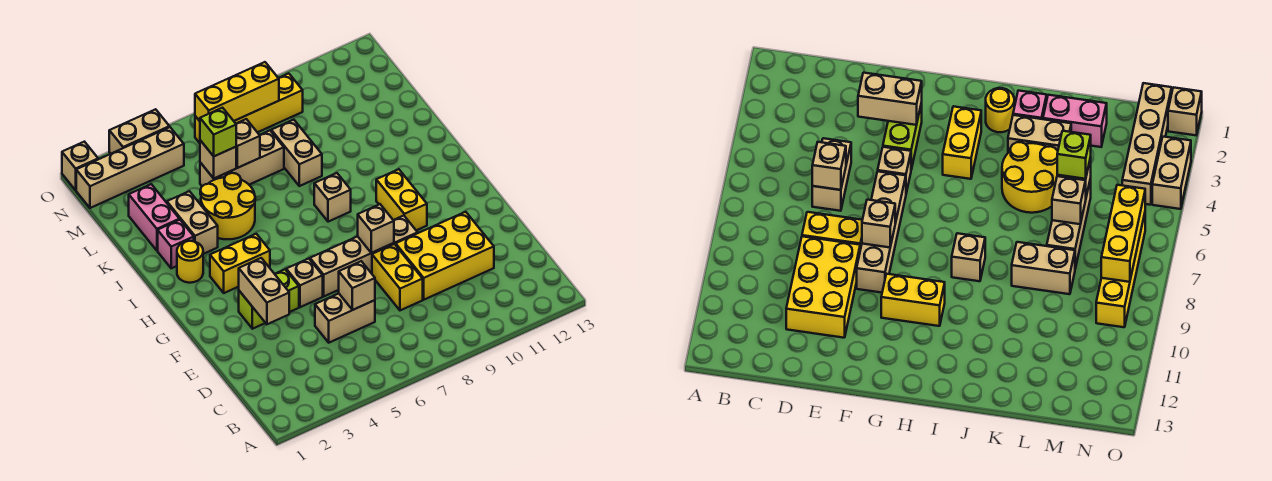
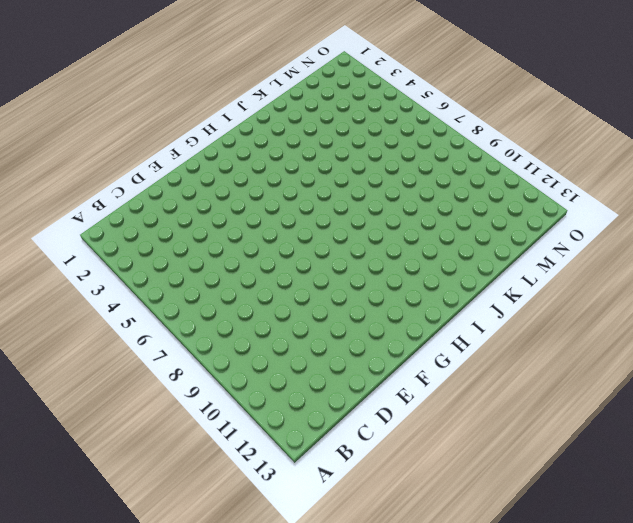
none -> tan 1x2 brick [315,294,375,343]
none -> yellow 1x2 brick [372,244,423,310]
none -> yellow 2x3 brick [396,212,494,300]

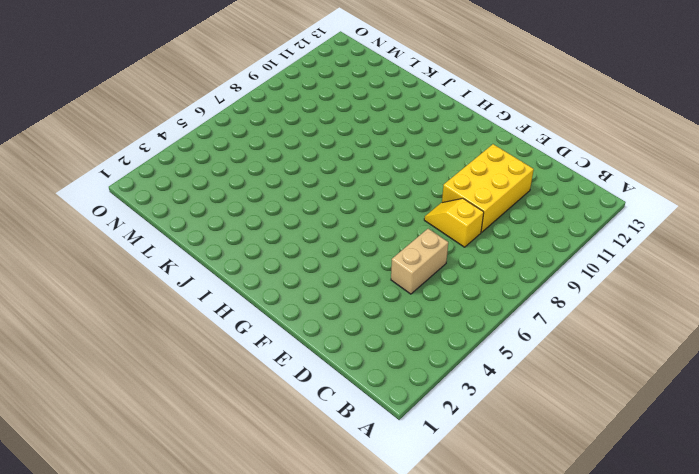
yellow 1x2 slope [424,198,484,247] -> yellow 1x2 brick [372,244,423,310]
none -> lime 1x2 brick [239,269,299,329]
none -> tan 1x1 brick [286,259,323,307]
none -> tan 1x4 brick [310,216,418,296]

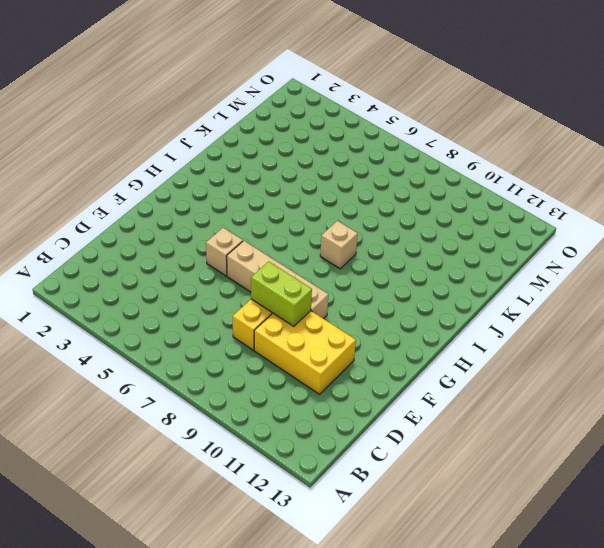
lime 1x2 brick [251,261,312,326] -> lime 1x2 brick moved to [239,269,299,329]
none -> tan 1x2 brick [315,294,375,343]
none -> yellow 1x2 brick [376,169,427,230]
none -> yellow 1x2 brick [210,234,270,293]

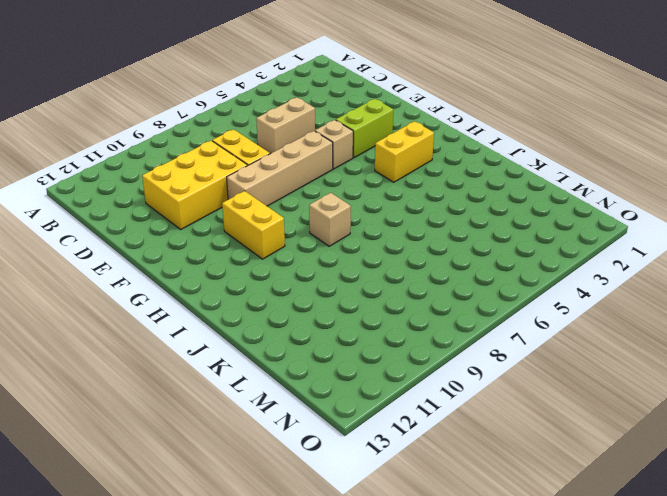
none -> yellow 1x1 round brick [177,241,203,283]
none -> pink 1x1 brick [158,220,194,268]
none -> tan 1x2 brick [167,191,218,254]

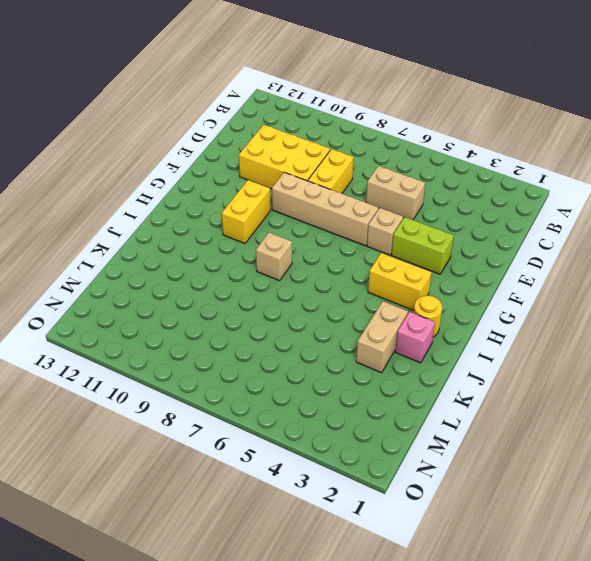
none -> yellow 2x2 round brick [200,173,255,239]
none -> pink 1x2 brick [129,184,179,251]
none -> tan 1x2 brick [271,120,322,186]

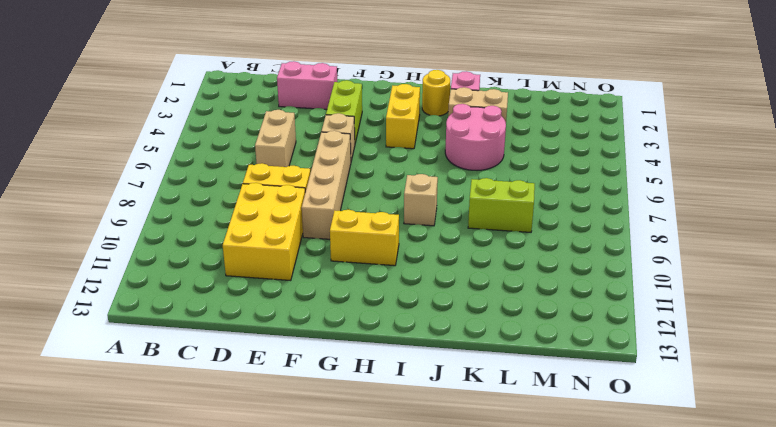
pink 1x2 brick [277,61,337,109] -> pink 1x2 brick moved to [129,184,179,251]
pink 2x2 round brick [445,104,506,171] -> yellow 2x2 round brick [200,173,255,239]
lime 1x2 brick [468,178,535,232] -> tan 1x2 brick [271,120,322,186]
none -> tan 1x3 brick [200,131,284,186]
none -> tan 1x4 brick [76,127,184,208]
none -> yellow 1x4 brick [195,73,303,143]

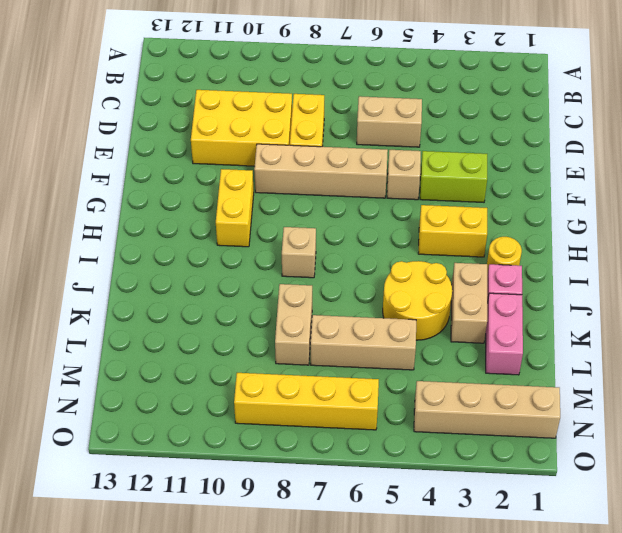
none -> tan 1x1 brick [62,142,98,190]
none -> tan 1x2 brick [109,109,169,154]
none -> tan 1x1 brick [339,261,375,310]

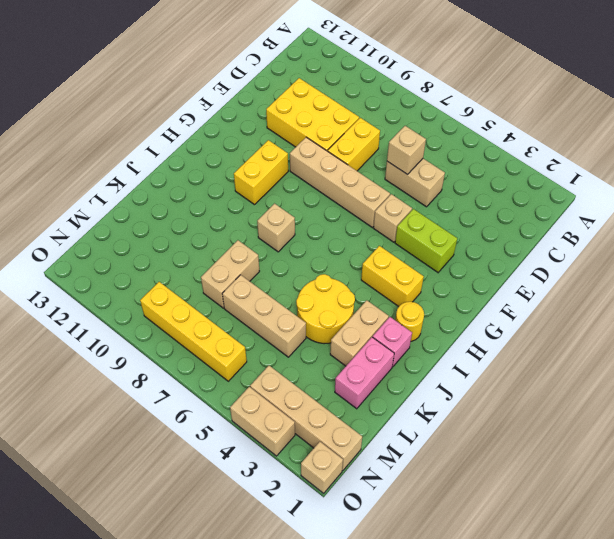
none -> tan 1x2 brick [239,258,289,324]
none -> tan 1x1 brick [358,204,394,253]
none -> tan 1x1 brick [200,140,236,178]

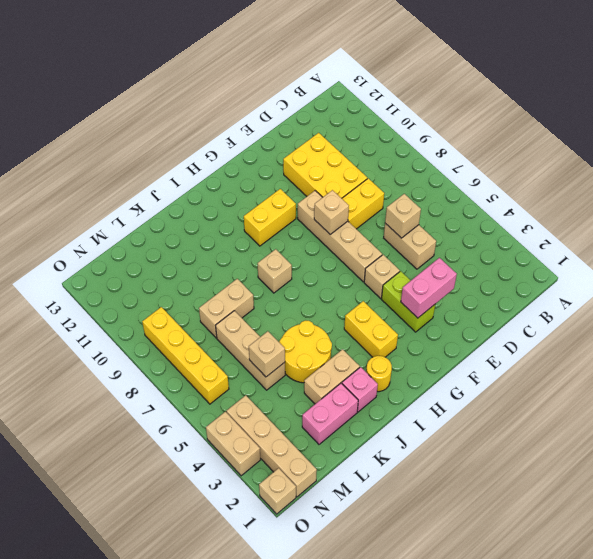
pink 1x2 brick [401,258,457,318] -> tan 1x2 brick [239,258,289,324]
none -> tan 1x1 brick [236,119,260,168]
none -> yellow 1x3 brick [195,62,279,121]
none -> lime 1x1 brick [200,108,236,156]

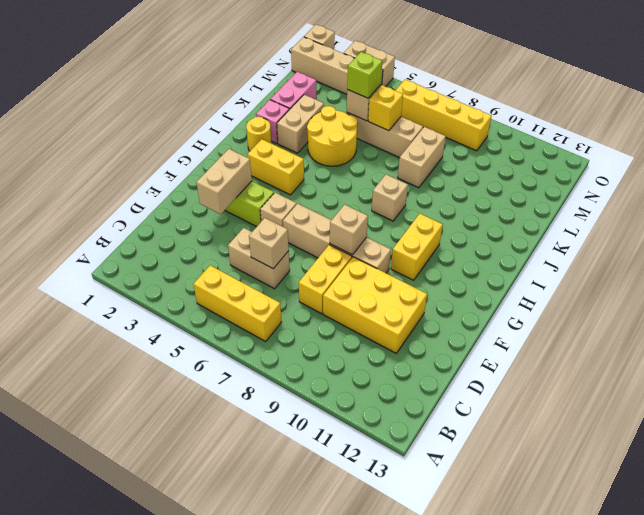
yellow 1x3 brick [193,265,281,342] -> yellow 1x3 brick moved to [195,62,279,121]
yellow 1x1 brick [368,85,403,131] -> tan 1x1 brick [236,119,260,168]

